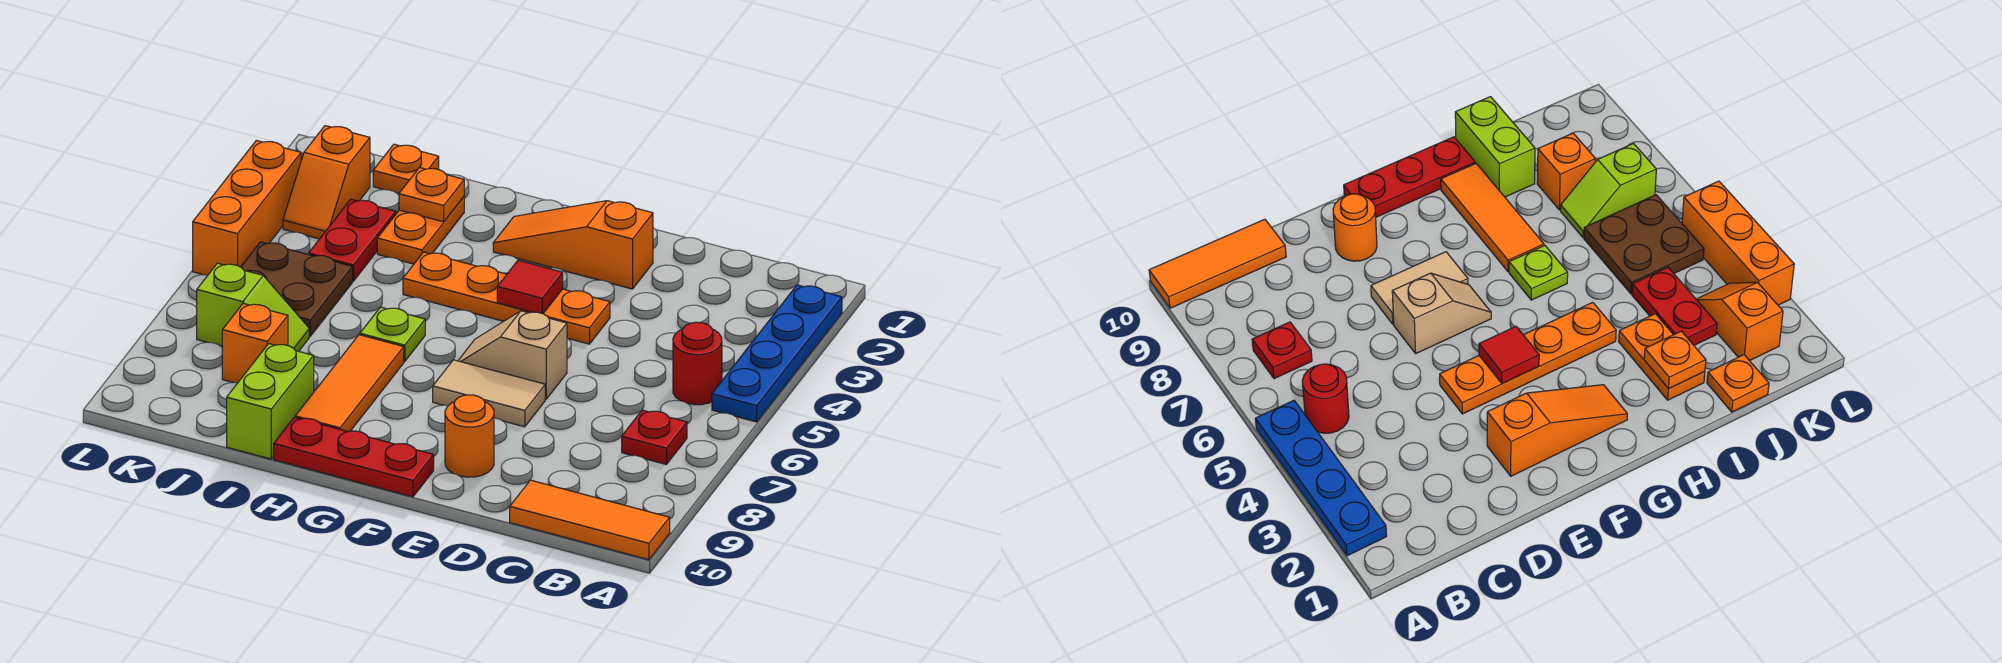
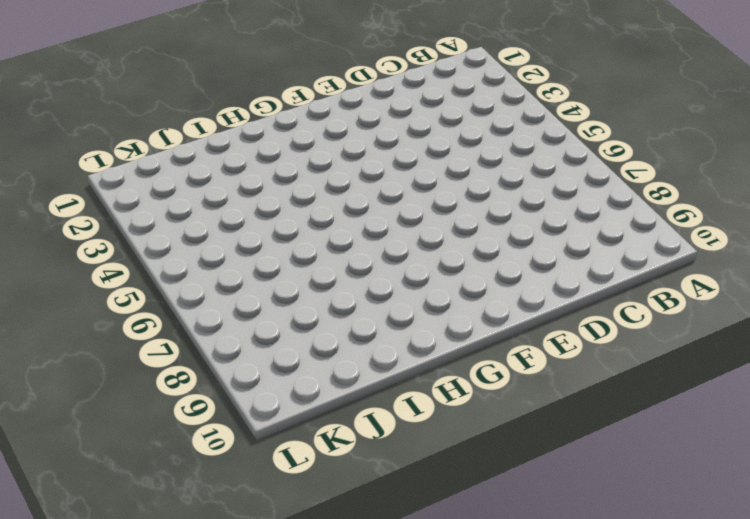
none -> blue 1x4 plate [712,285,842,422]
none -> orange 1x3 tile [510,480,670,560]
none -> red 1x1 round brick [673,322,722,405]

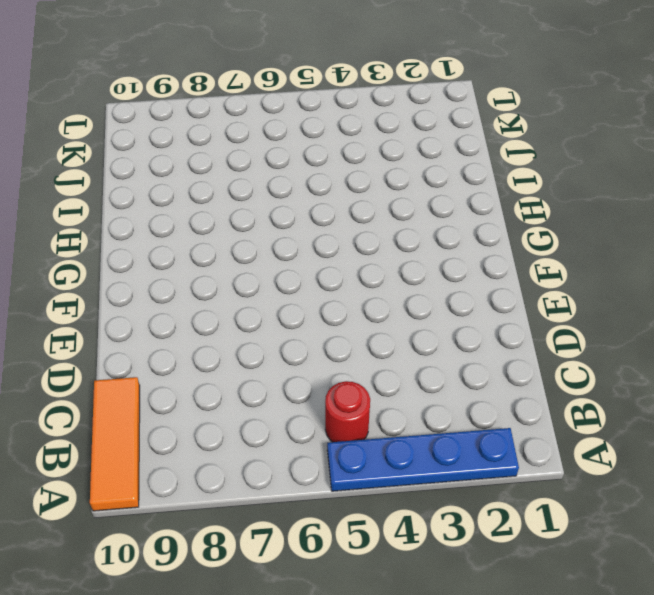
none -> red 1x1 plate [622,410,687,465]
none -> orange 1x3 slope [493,201,653,289]
none -> orange 1x4 plate [403,252,610,344]

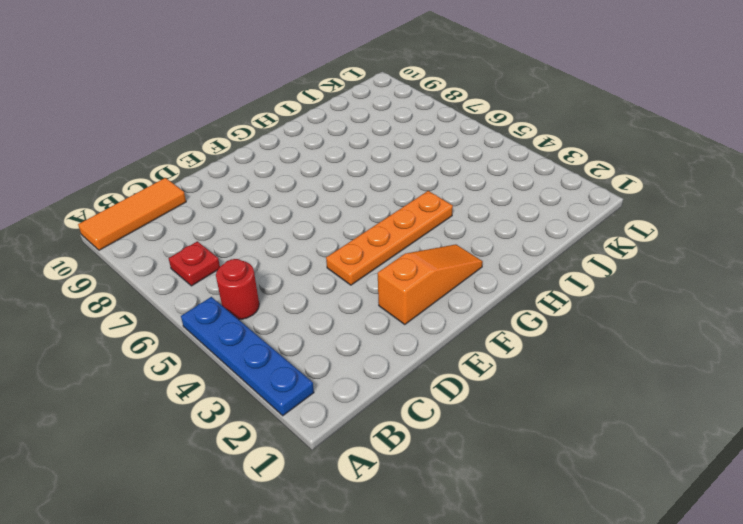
none -> tan 1x2 slope [458,311,567,399]
none -> tan 1x2 tile [433,360,545,427]
none -> orange 1x1 round brick [445,395,494,477]

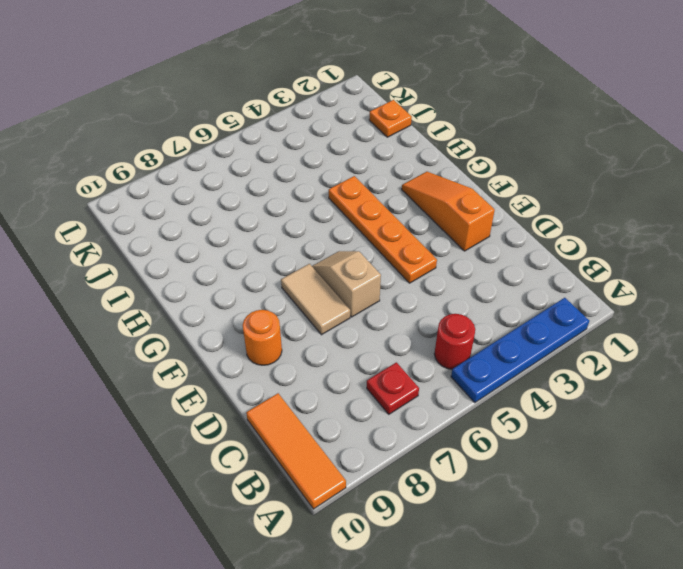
none -> red 1x3 plate [274,417,434,497]
none -> lime 1x1 plate [360,307,425,362]
none -> orange 1x3 tile [295,335,404,432]

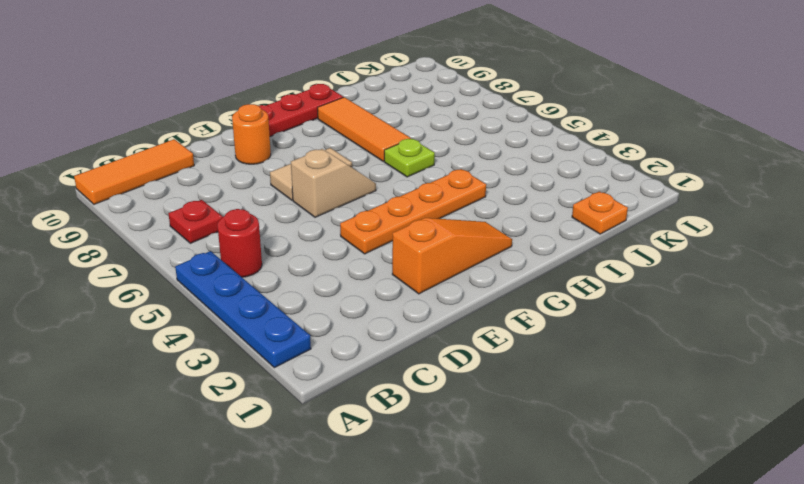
none -> orange 1x2 plate [377,197,464,264]
none -> lime 1x2 brick [227,344,314,459]
none -> red 1x2 plate [309,200,396,281]

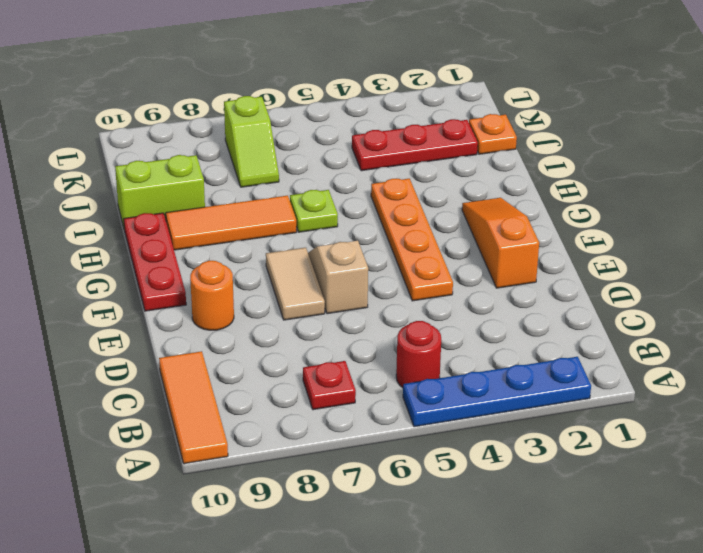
red 1x3 plate [352,119,478,171] -> red 1x2 plate [309,200,396,281]
none -> orange 1x2 plate [377,197,464,264]
none -> brown 2x2 plate [241,242,352,336]
none -> orange 1x1 brick [222,303,288,383]

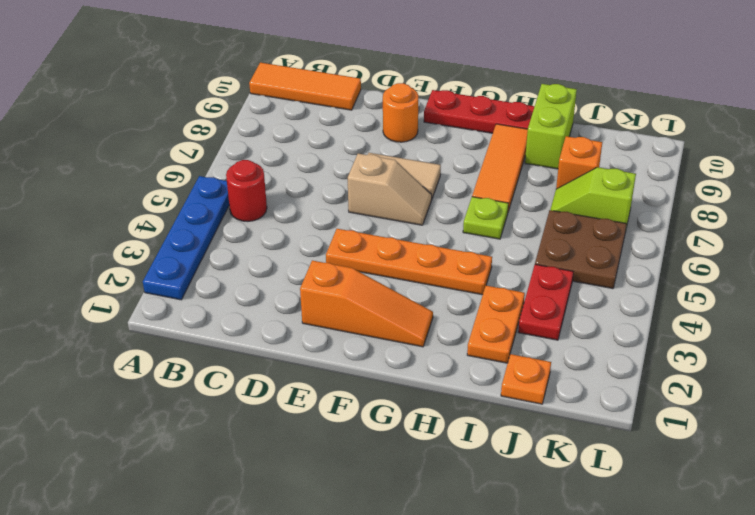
none -> red 1x1 plate [622,410,687,465]
none -> orange 1x2 slope [283,126,370,239]
none -> orange 1x3 brick [193,140,301,275]

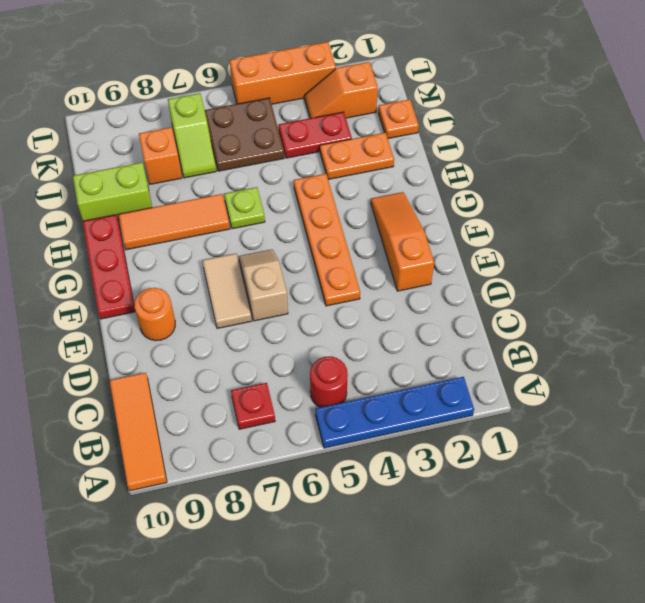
none -> red 1x1 tile [497,260,563,314]
none -> orange 1x1 plate [399,167,464,222]

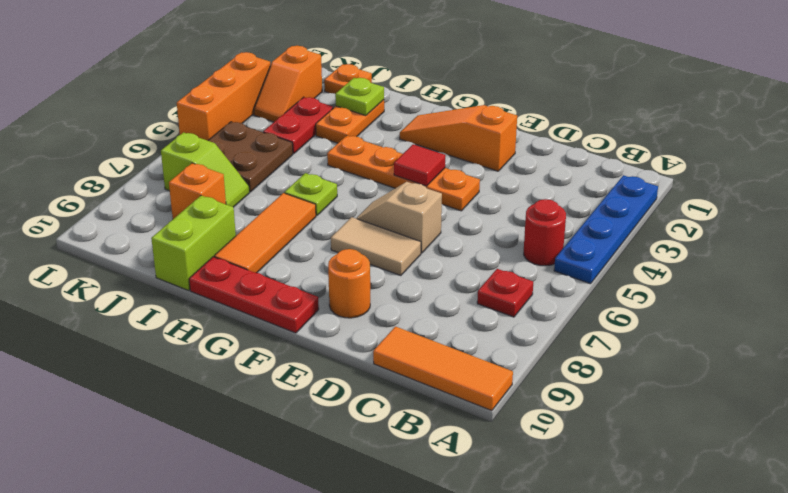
lime 1x1 plate [335,78,384,116] -> orange 1x1 plate [399,167,464,222]

